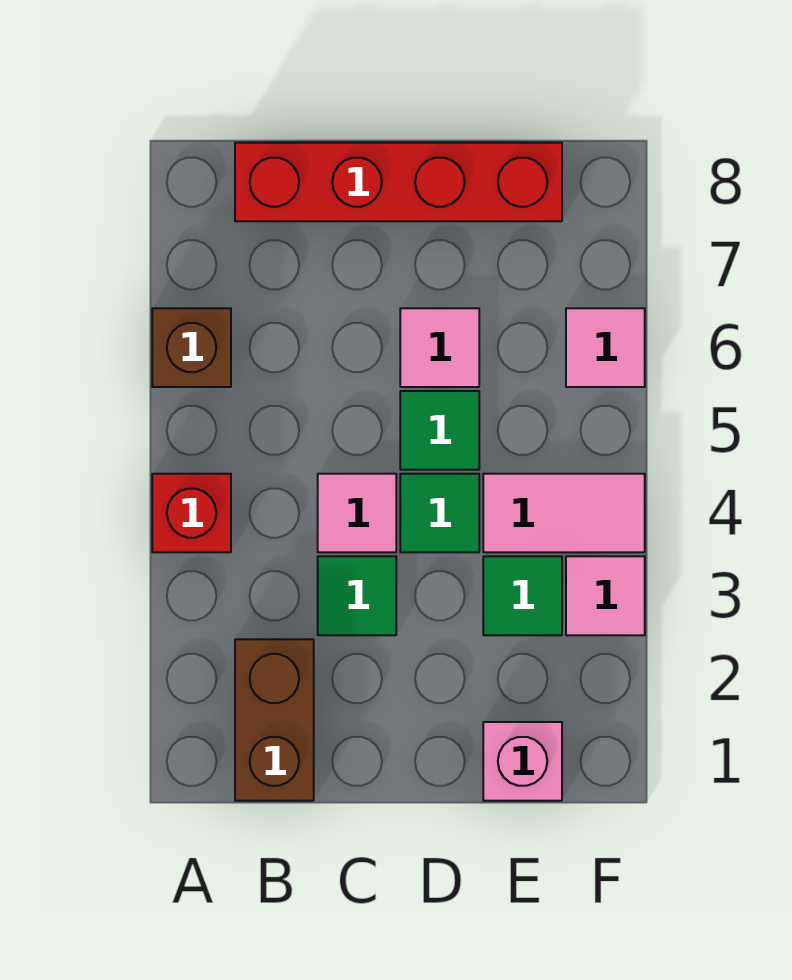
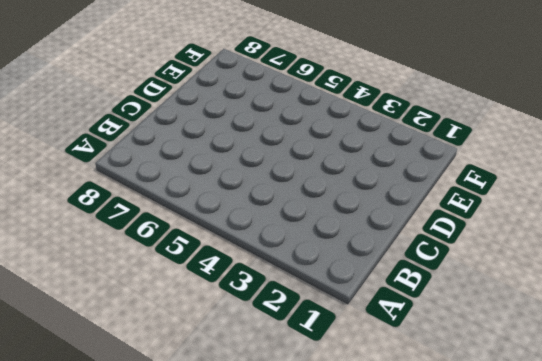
none -> red 1x1 brick [152,474,231,552]
none -> brown 1x1 brick [152,308,231,387]
none -> brown 1x2 brick [235,639,314,801]

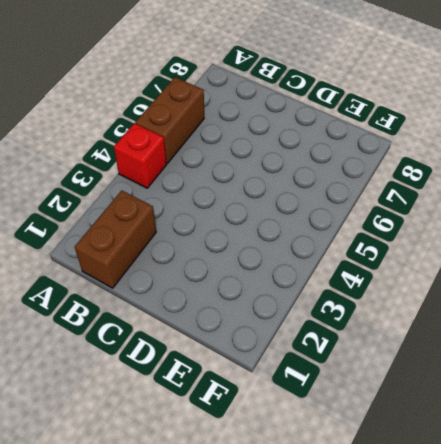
brown 1x2 brick [135,77,204,163] -> brown 1x1 brick [152,308,231,387]
none -> red 1x4 brick [235,143,562,221]
none -> green 1x1 tile [318,556,396,635]
none -> pink 1x1 tile [318,474,396,552]

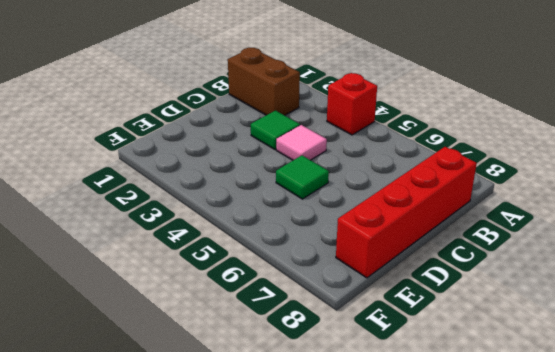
none -> brown 1x1 brick [152,308,231,387]
none -> green 1x1 tile [400,474,479,552]
none -> pink 1x1 tile [400,308,479,387]

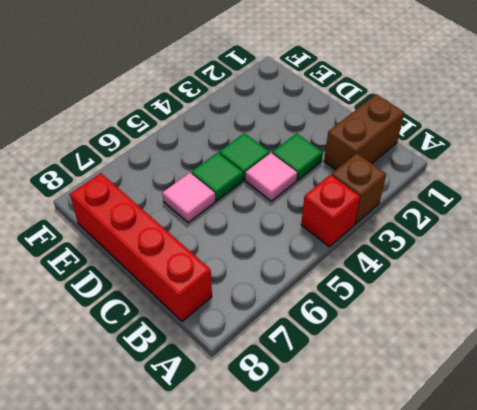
brown 1x1 brick [332,153,386,224] -> brown 1x1 brick moved to [152,308,231,387]
none -> pink 1x1 brick [483,722,562,801]
none -> green 1x1 tile [483,556,562,635]
none -> pink 1x2 tile [483,474,645,552]

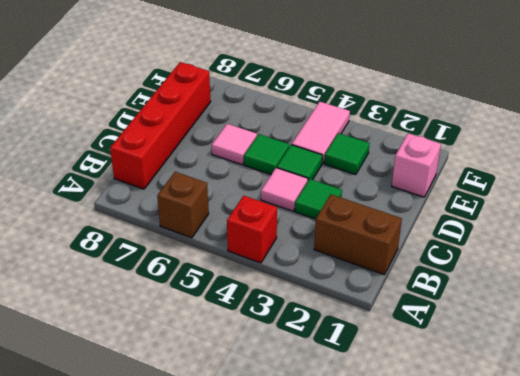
none -> pink 1x1 tile [566,556,645,635]
none -> pink 1x1 tile [566,308,645,387]

